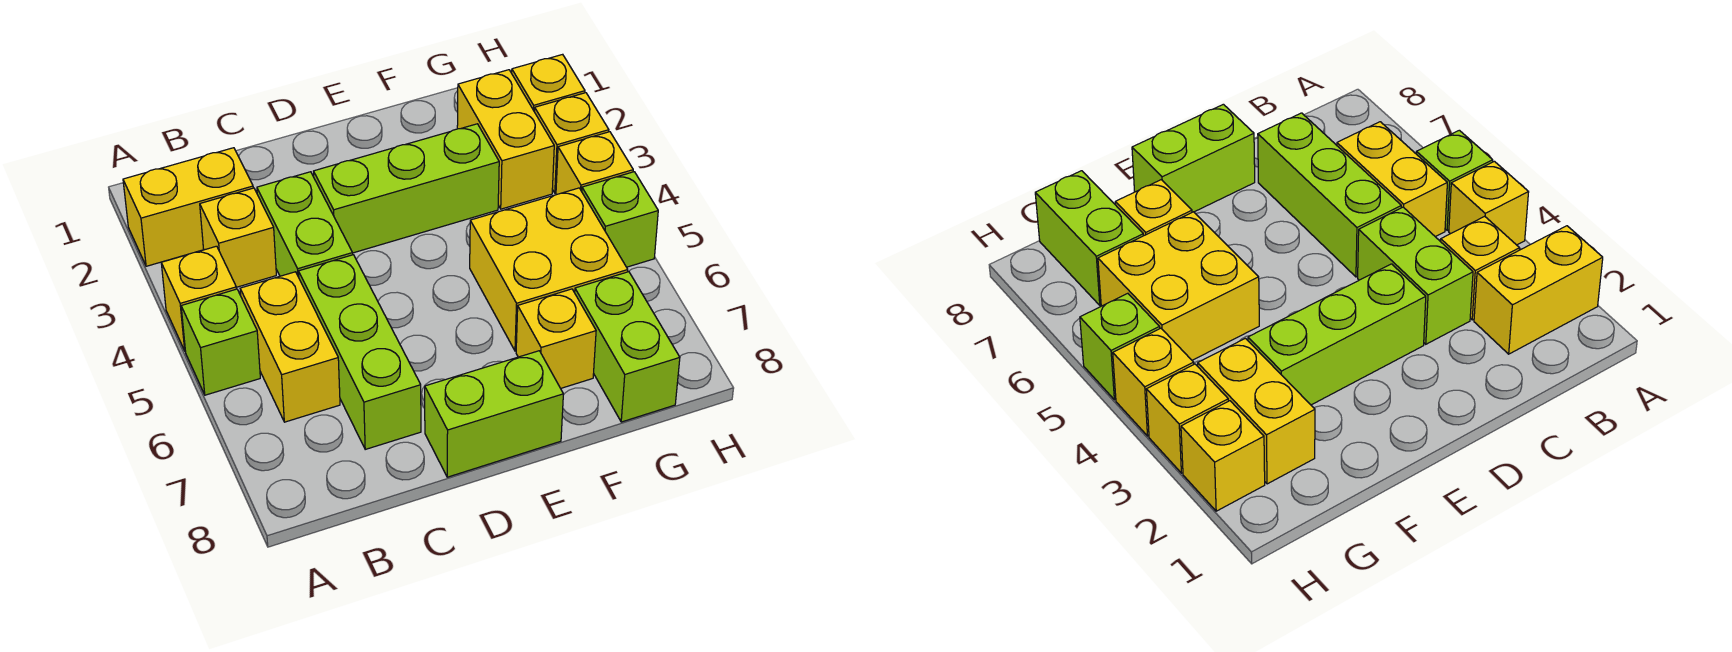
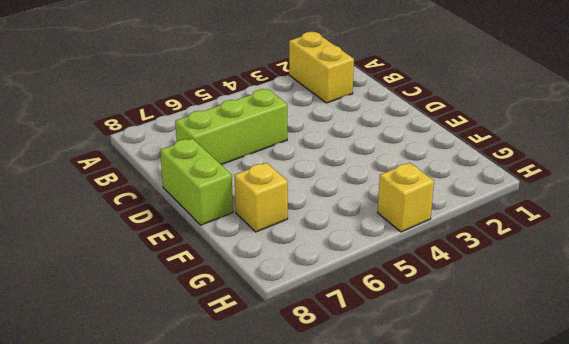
none -> yellow 1x1 brick [161,246,236,350]
none -> lime 1x1 brick [181,289,260,395]
none -> yellow 1x1 brick [200,188,276,287]

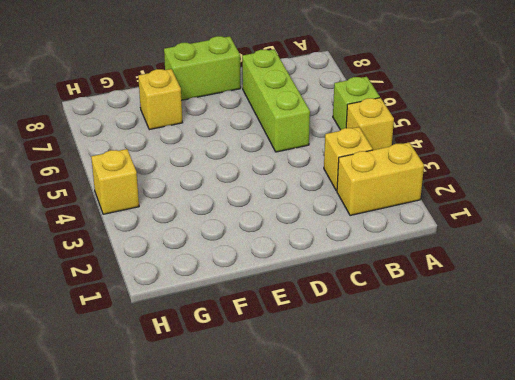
none -> yellow 1x2 brick [240,272,340,422]
none -> lime 1x2 brick [257,172,353,277]
none -> lime 1x3 brick [314,124,499,253]

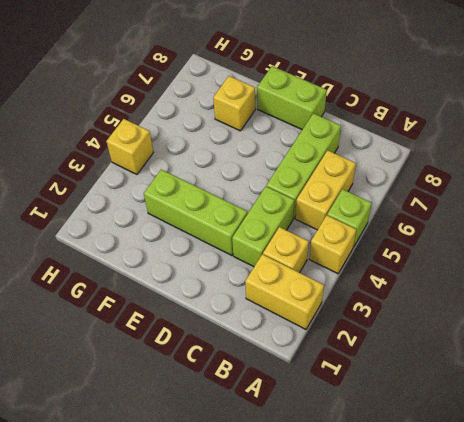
none -> yellow 2x2 brick [470,188,628,351]
none -> yellow 1x2 brick [457,70,554,209]
none -> lime 1x2 brick [575,272,680,422]

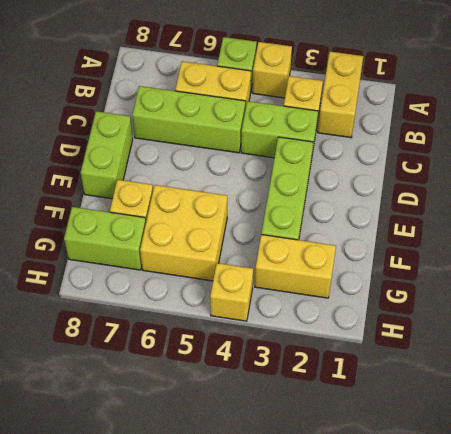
none -> yellow 1x1 brick [511,54,585,112]
none -> yellow 1x1 brick [535,93,609,193]
none -> lime 1x1 brick [582,172,658,267]

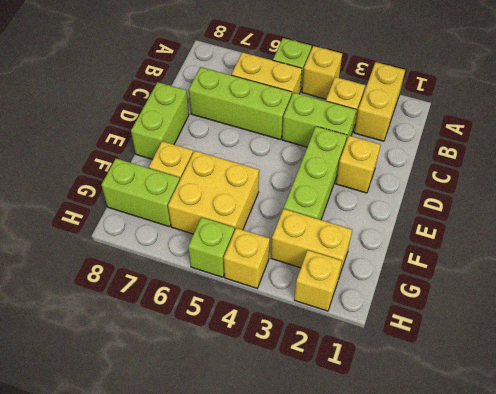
yellow 1x1 brick [336,136,380,193] -> yellow 1x1 brick moved to [535,93,609,193]

